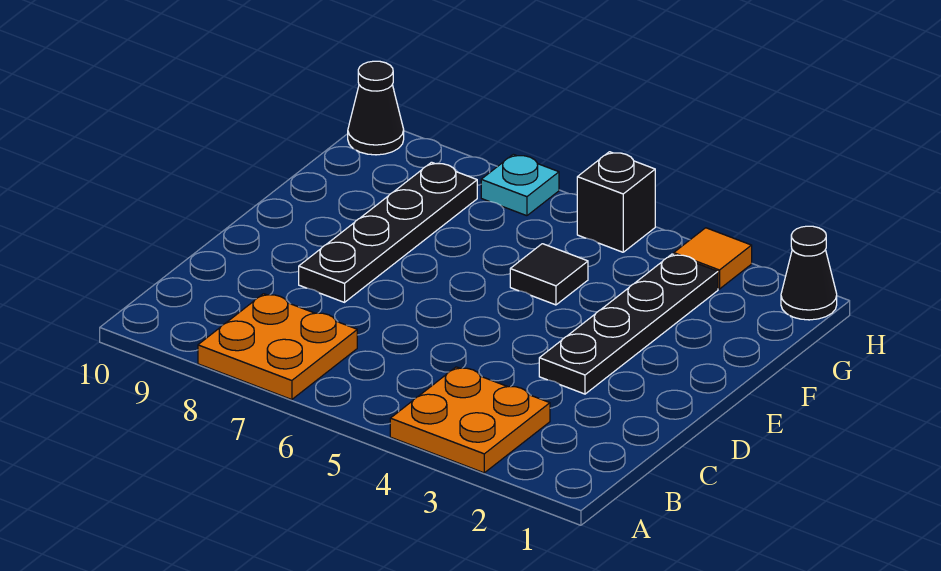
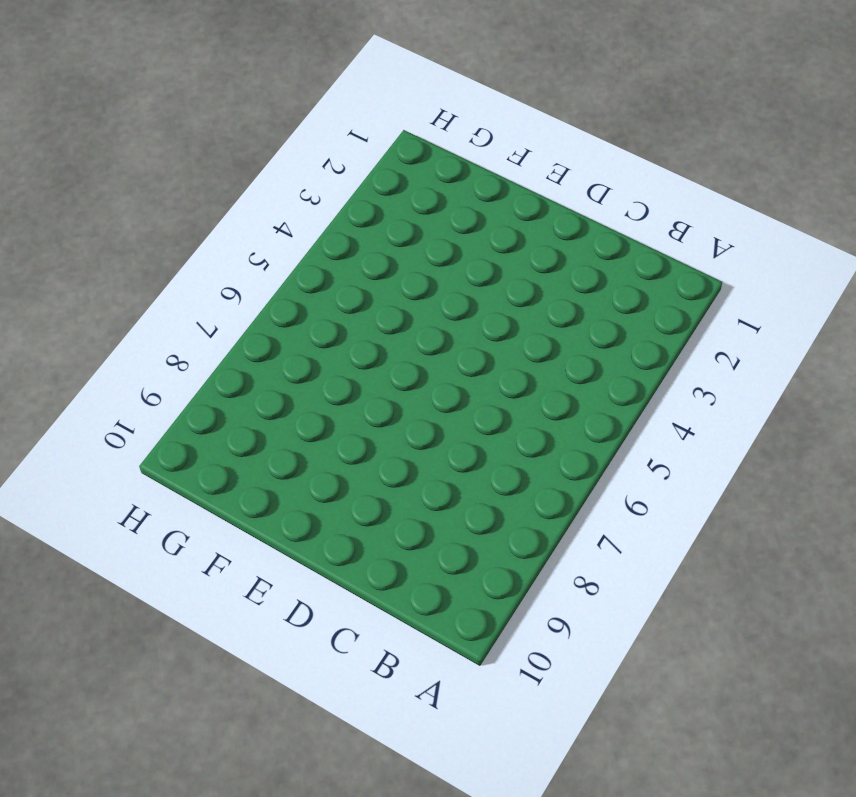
none -> orange 2x2 plate [390,367,550,473]
none -> orange 2x2 plate [198,294,357,400]

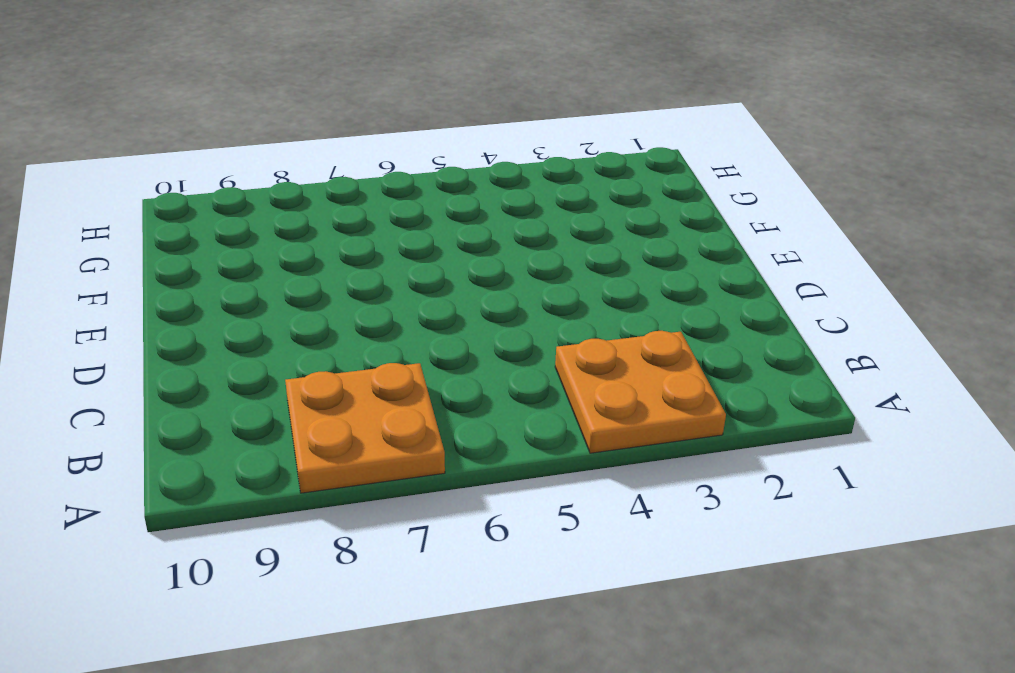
none -> black 1x4 plate [539,254,718,394]
none -> black 1x4 plate [299,162,477,302]

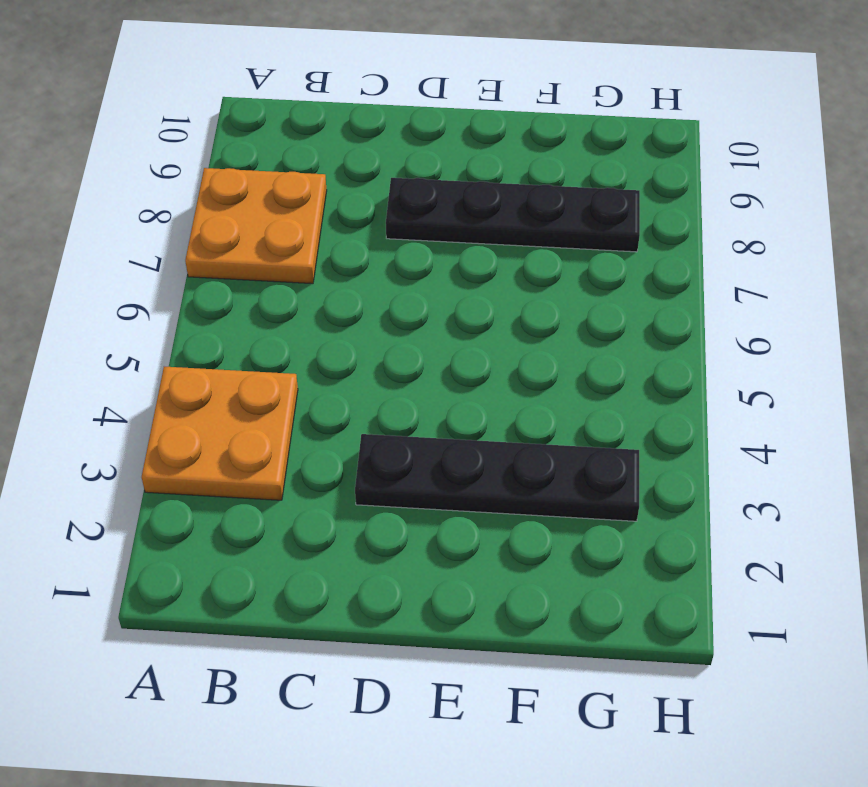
none -> black 1x1 tile [510,244,588,305]
none -> black 1x1 cone [781,226,837,320]

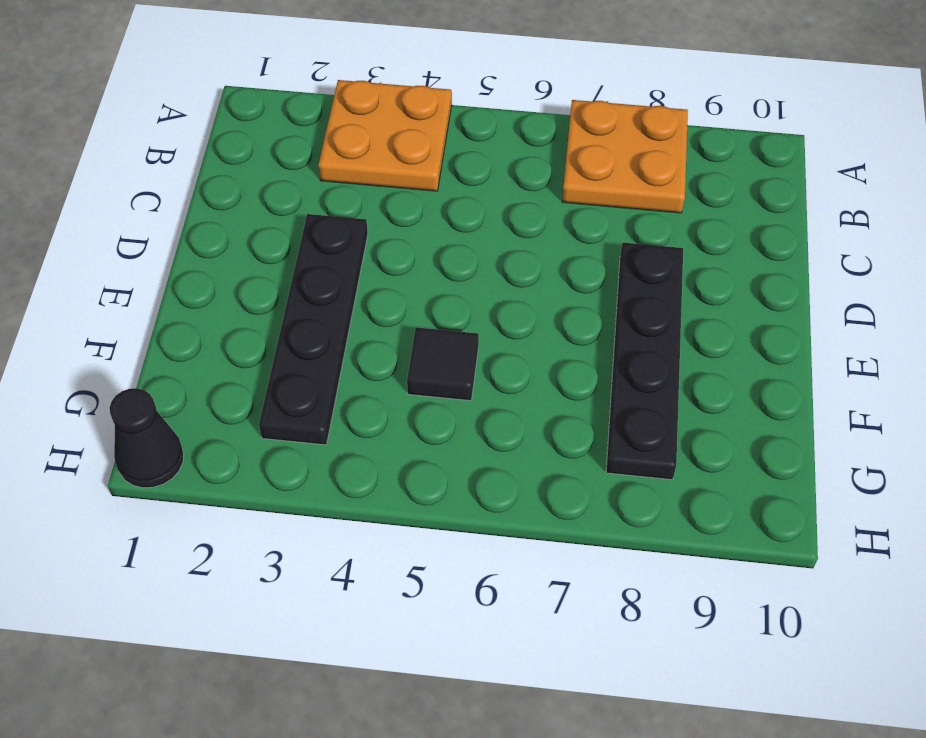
none -> orange 1x1 tile [674,228,752,289]
none -> black 1x1 brick [577,152,655,252]

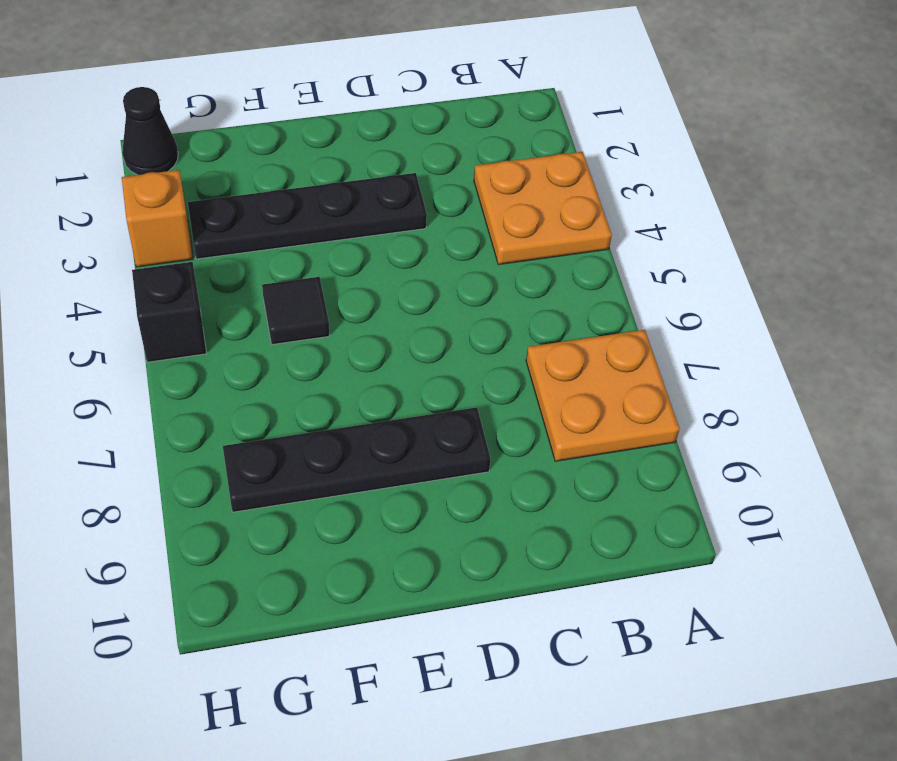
orange 1x1 brick [122,170,193,267] -> orange 1x1 tile [674,228,752,289]
none -> cyan 1x1 plate [481,154,559,216]
none -> black 1x1 cone [348,61,404,155]

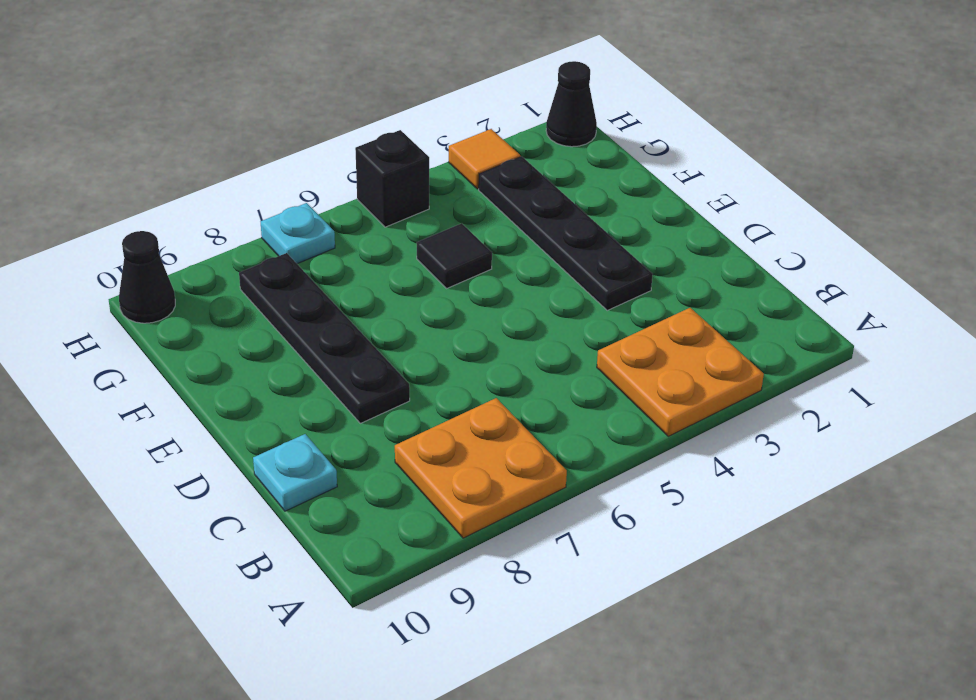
cyan 1x1 plate [253,434,337,511] -> none

